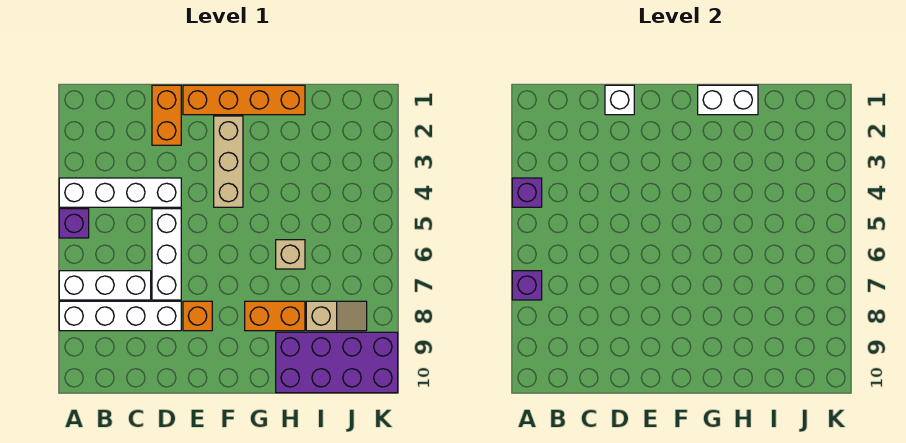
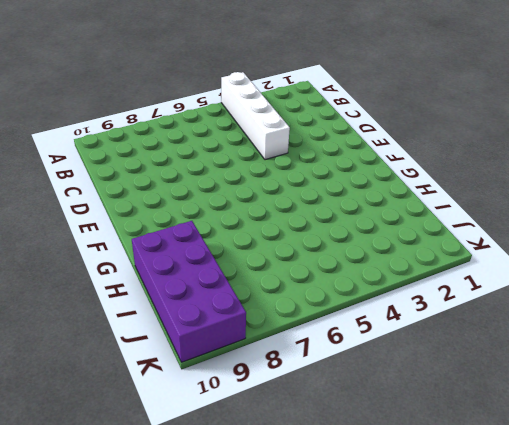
none -> purple 1x1 brick [59,209,89,238]
none -> white 1x3 brick [59,271,151,300]
none -> white 1x4 brick [59,301,181,331]

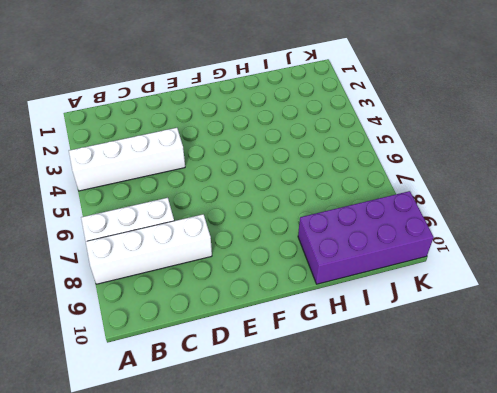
none -> purple 1x1 brick [59,209,89,238]
none -> orange 1x2 brick [152,85,181,145]
none -> white 1x3 brick [152,209,181,300]

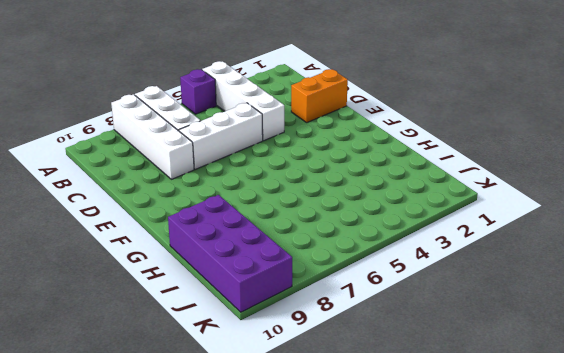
none -> orange 1x4 brick [183,85,305,115]
none -> orange 1x1 brick [183,301,212,331]
none -> tan 1x3 brick [214,116,243,207]

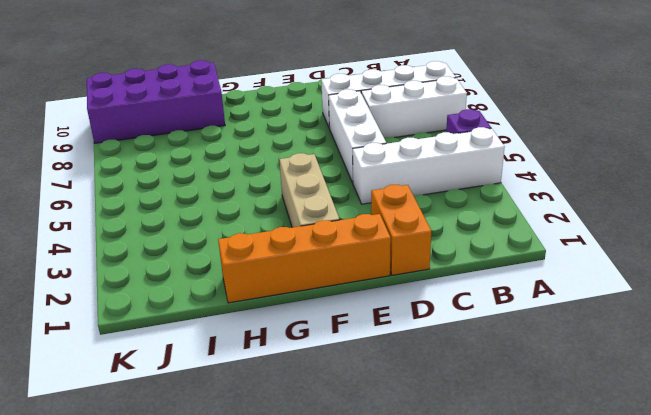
none -> orange 1x1 brick [183,301,212,331]
none -> orange 1x2 brick [245,301,305,331]
none -> tan 1x1 brick [276,240,305,269]

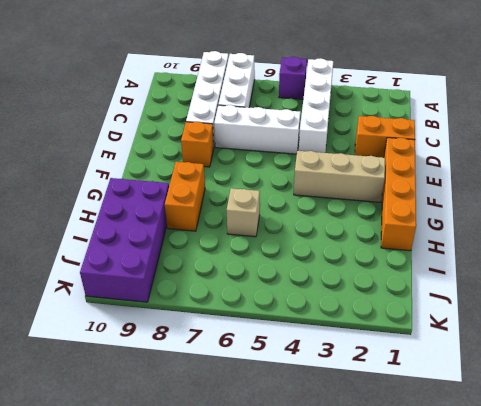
none -> tan 1x2 slope [306,301,367,331]
none -> purple 1x1 brick [512,178,542,207]
none -> purple 1x1 brick [512,271,542,300]

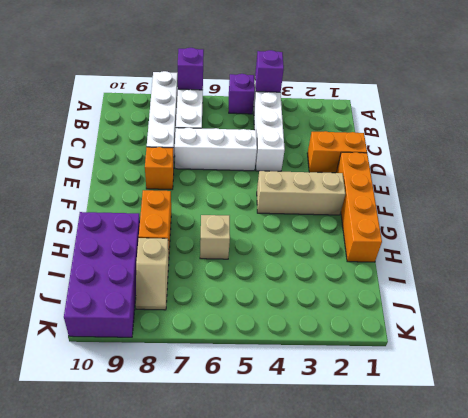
none -> white 1x1 brick [605,85,634,115]
none -> white 1x2 brick [698,85,758,115]

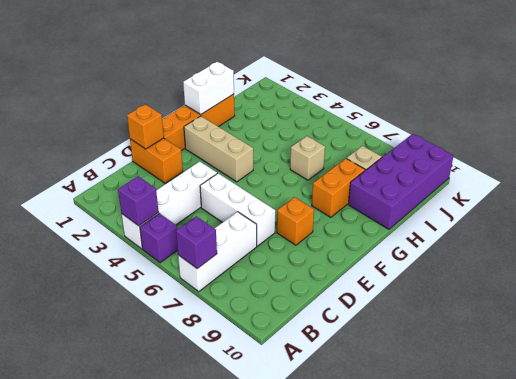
orange 1x1 brick [127,104,164,149] -> white 1x1 brick [605,85,634,115]
none -> white 1x4 brick [59,301,181,331]

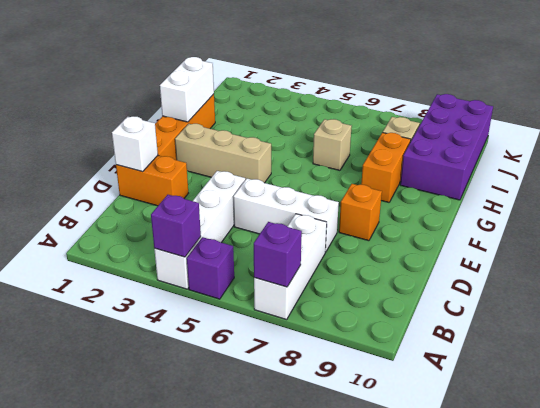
none -> white 1x4 brick [59,301,181,331]

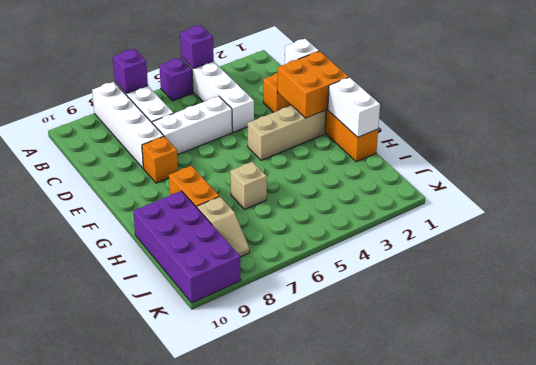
orange 2x2 brick [277,51,349,118] -> none

